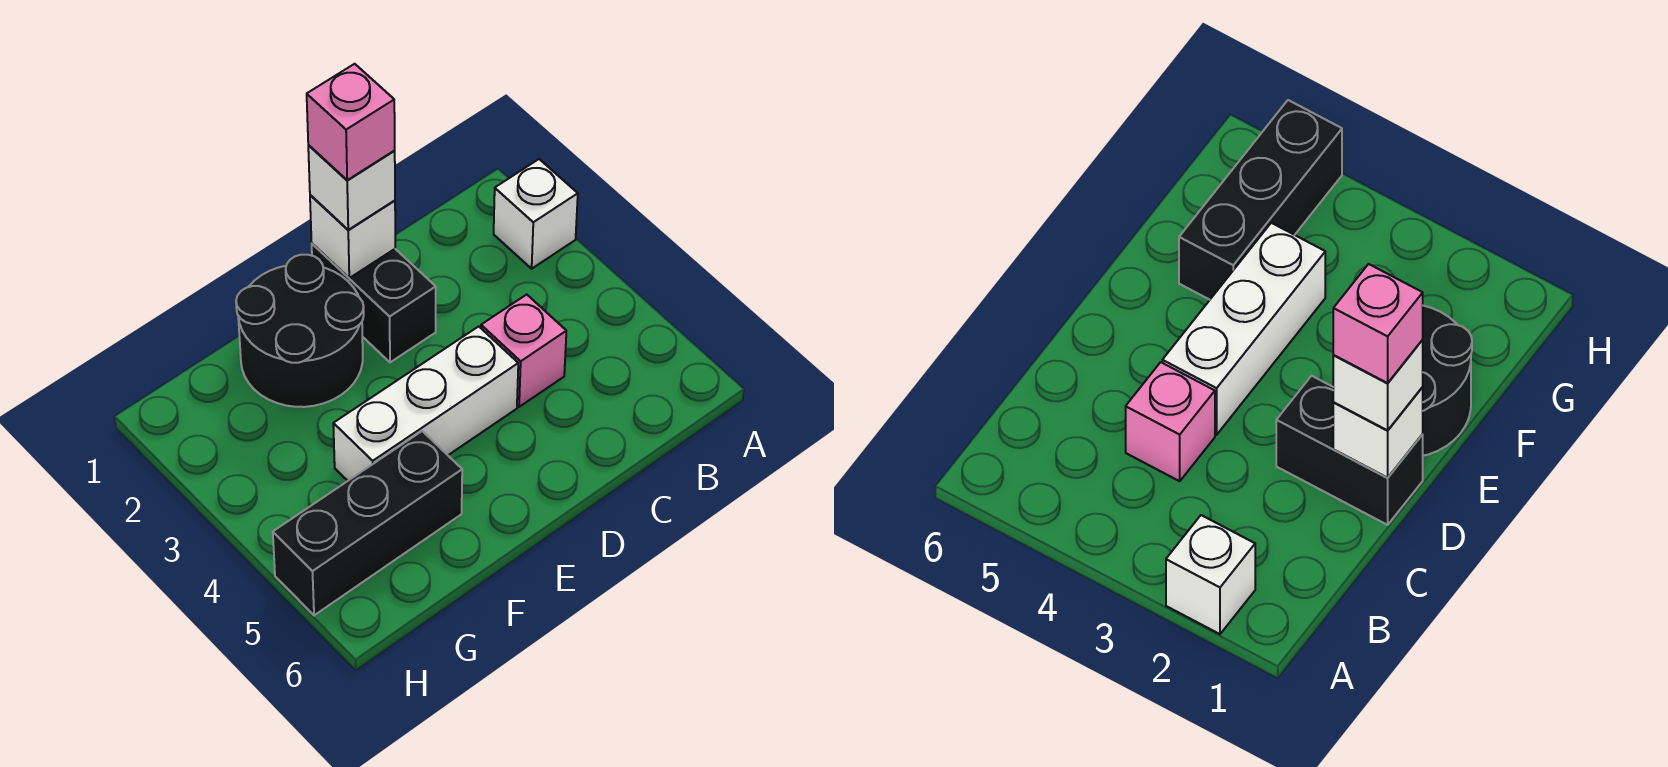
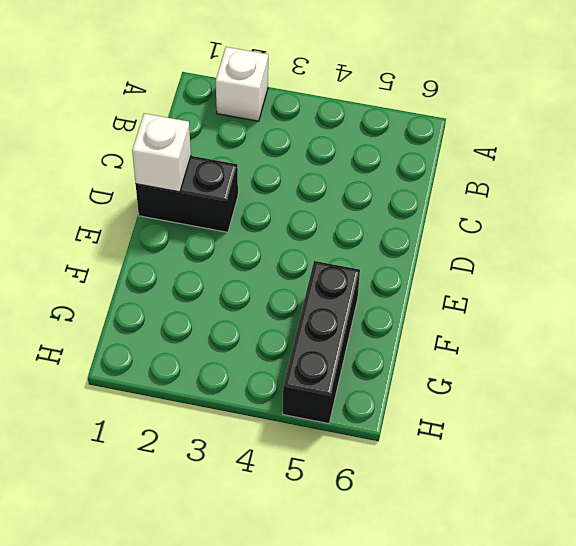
none -> pink 1x1 brick [481,295,566,407]
none -> white 1x3 brick [333,326,518,481]

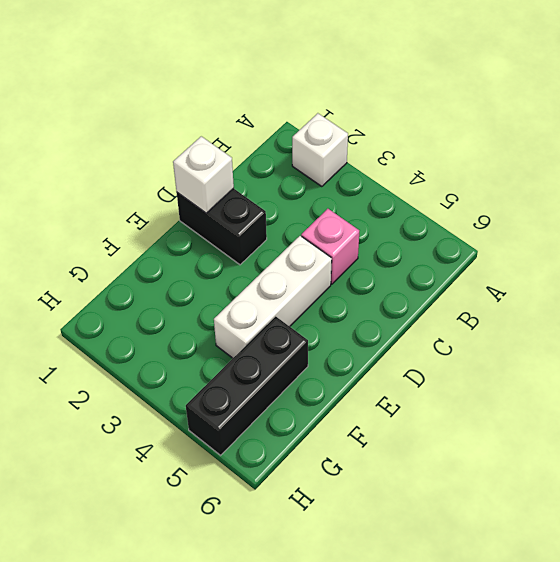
none -> black 2x2 round brick [236,255,364,407]
none -> white 1x1 brick [308,145,395,230]

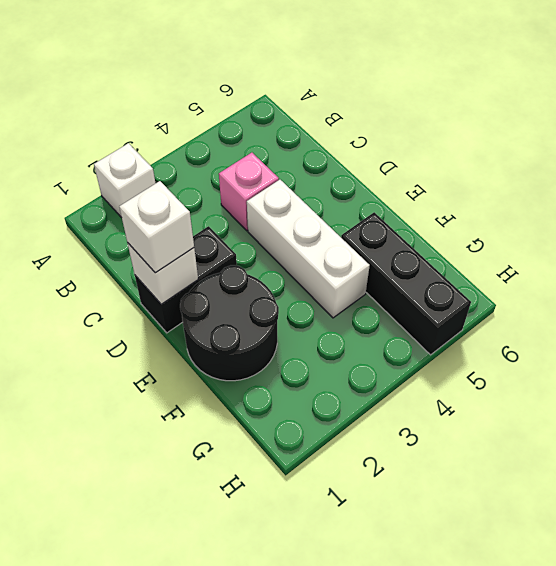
none -> pink 1x1 brick [307,64,395,180]

